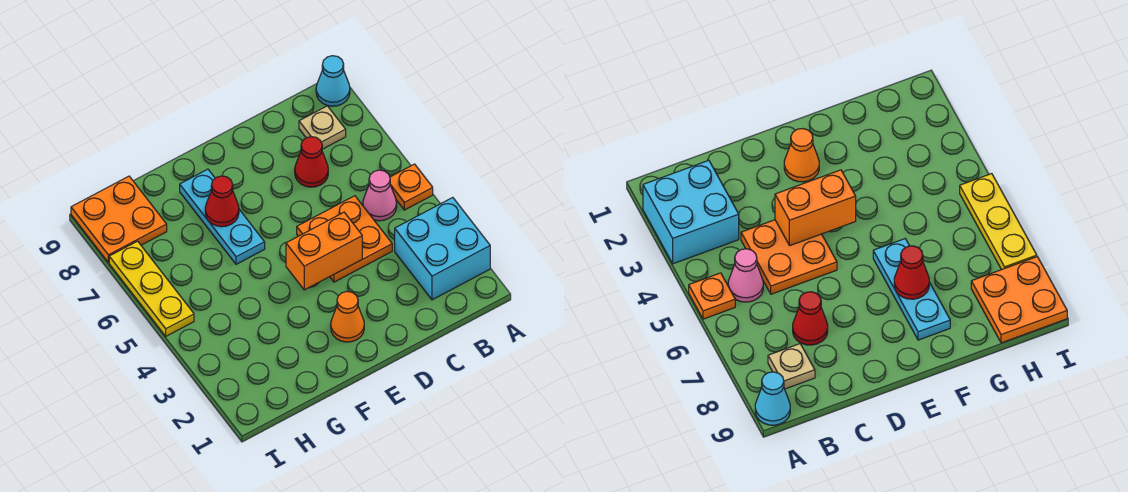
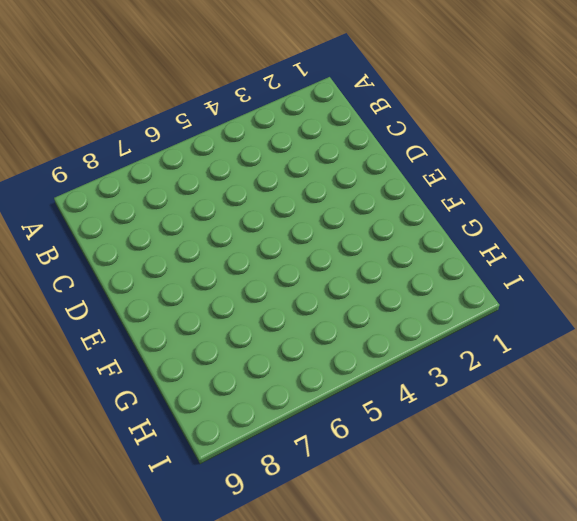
none -> cyan 2x2 brick [395,198,490,300]
none -> orange 1x1 plate [390,164,433,210]
none -> cyan 1x1 cone [316,56,350,106]

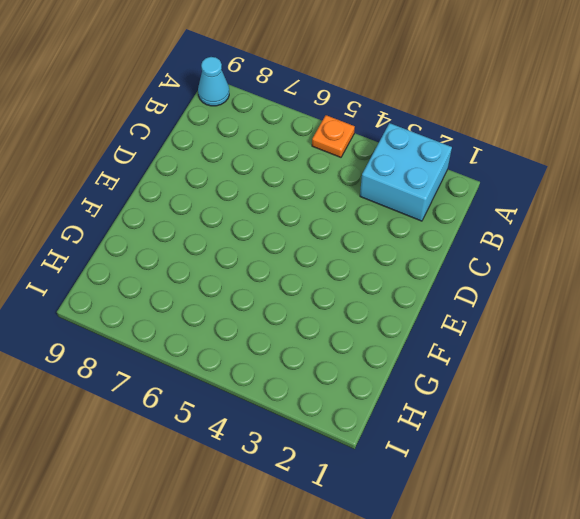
none -> pink 1x1 cone [363,170,397,221]
none -> tan 1x1 plate [299,106,346,149]
none -> orange 2x2 plate [297,196,392,282]

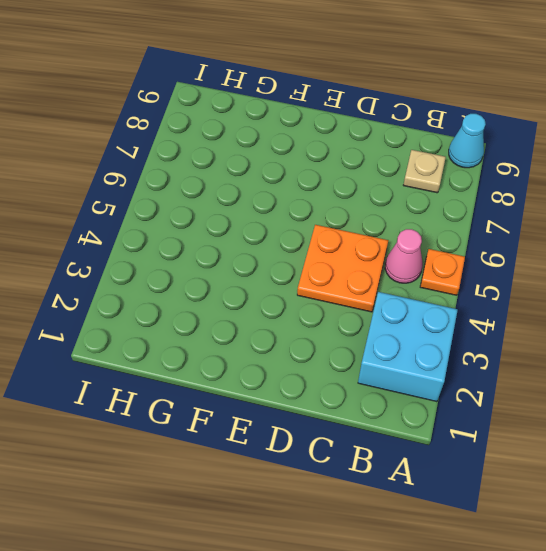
none -> red 1x1 cone [295,137,328,187]
none -> orange 1x1 cone [331,291,364,342]
none -> cyan 1x3 plate [180,169,265,264]

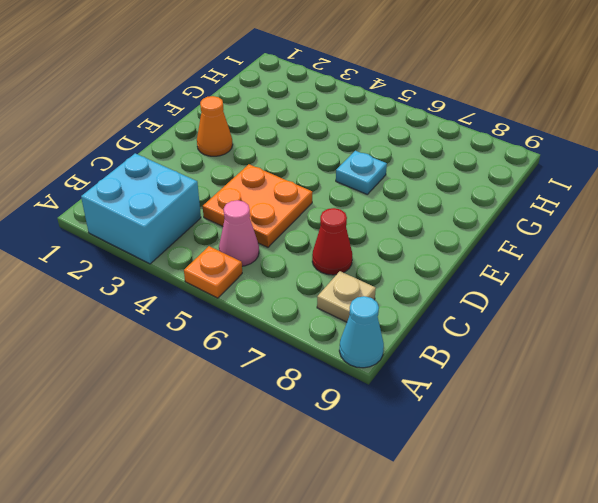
cyan 1x1 plate [336,151,387,194] -> cyan 1x3 plate [180,169,265,264]
none -> orange 2x2 plate [71,176,167,262]
none -> yellow 1x3 plate [109,241,194,336]
none -> orange 1x2 brick [286,212,362,290]

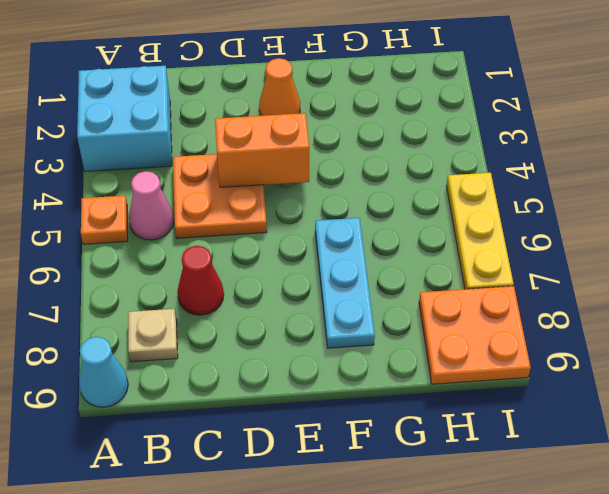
none -> red 1x1 cone [205,176,239,227]

